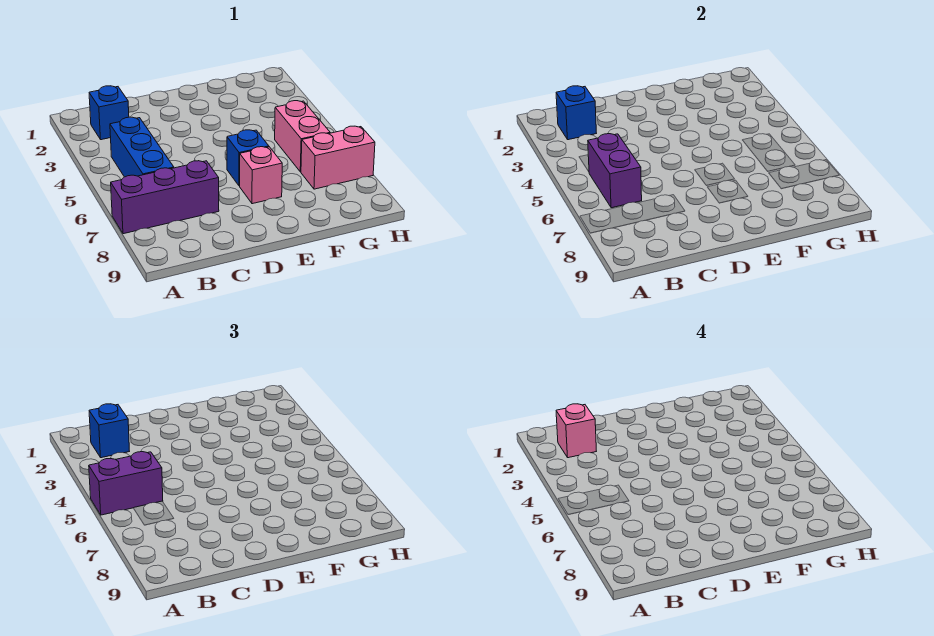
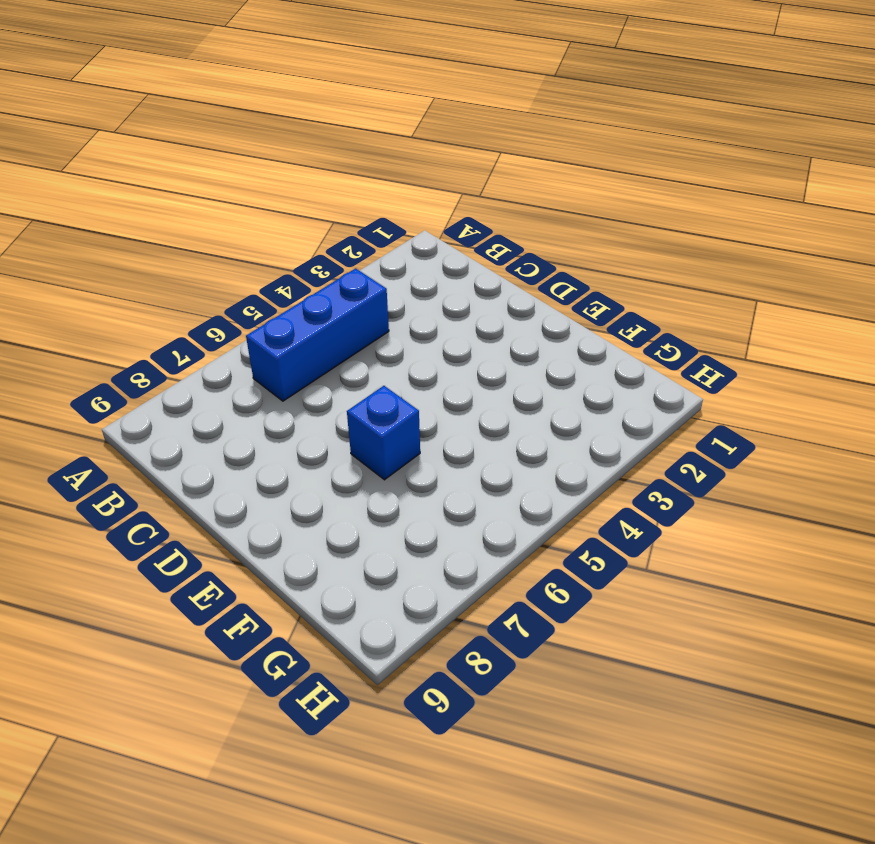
none -> purple 1x3 brick [111,161,219,234]
none -> blue 1x1 brick [89,86,129,140]
none -> pink 1x1 brick [240,147,282,204]

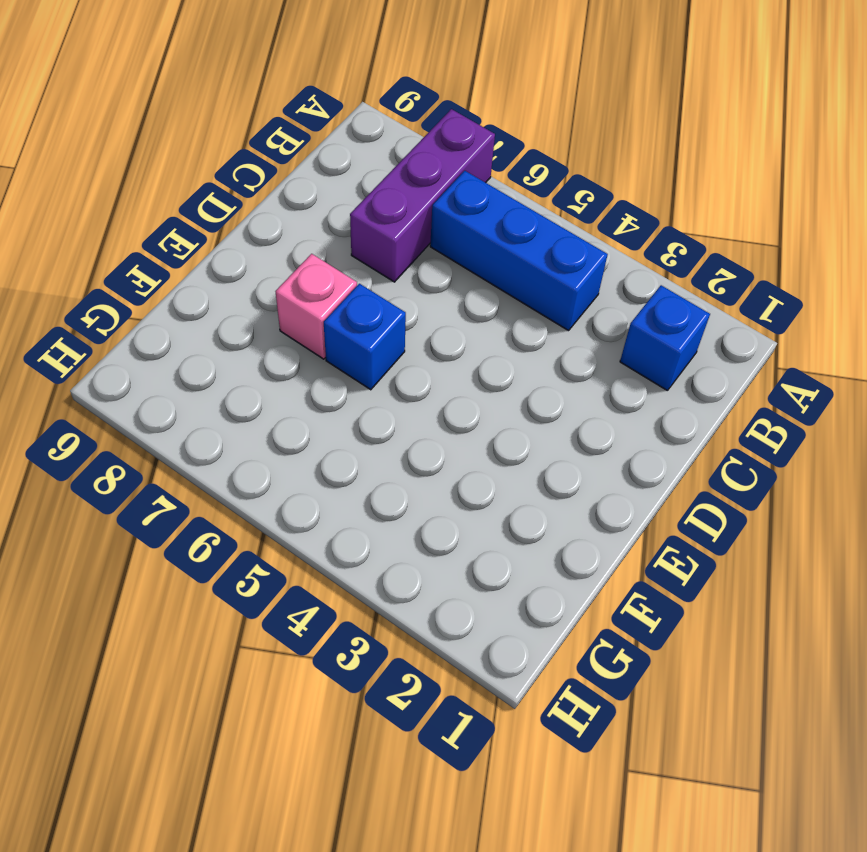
none -> pink 1x2 brick [275,101,330,172]
none -> pink 1x2 brick [301,126,375,189]
none -> blue 1x1 brick [556,86,596,140]

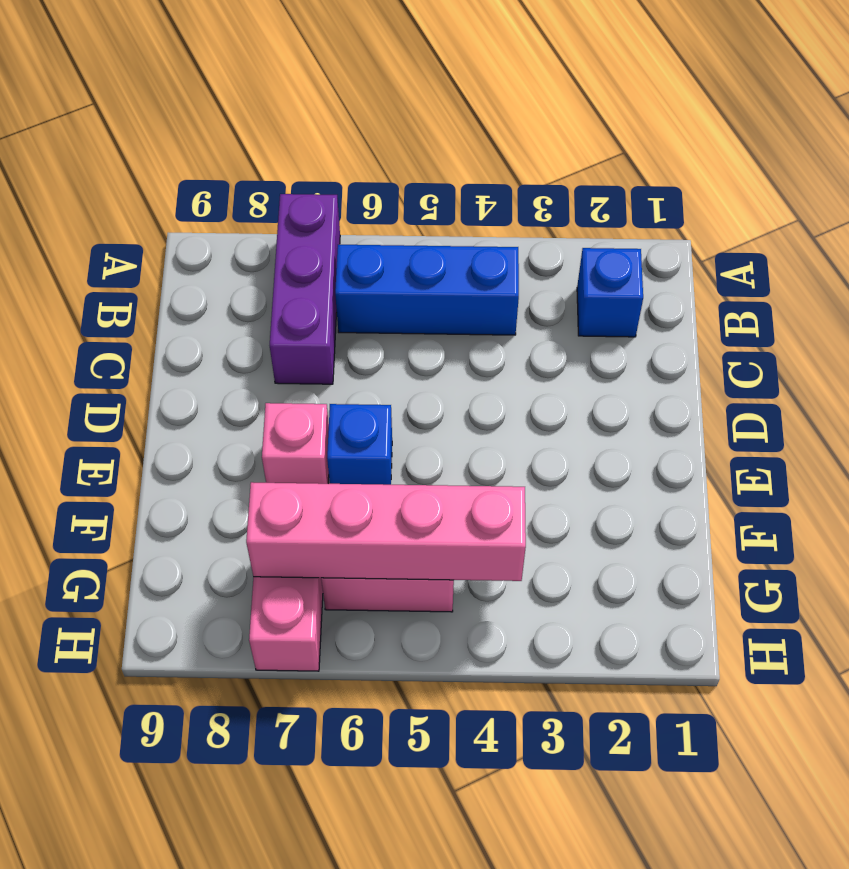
pink 1x4 brick [246,482,526,581] -> none
none -> blue 1x1 brick [556,86,596,140]
none -> purple 1x2 brick [588,134,642,208]
none -> purple 1x2 brick [89,452,163,515]

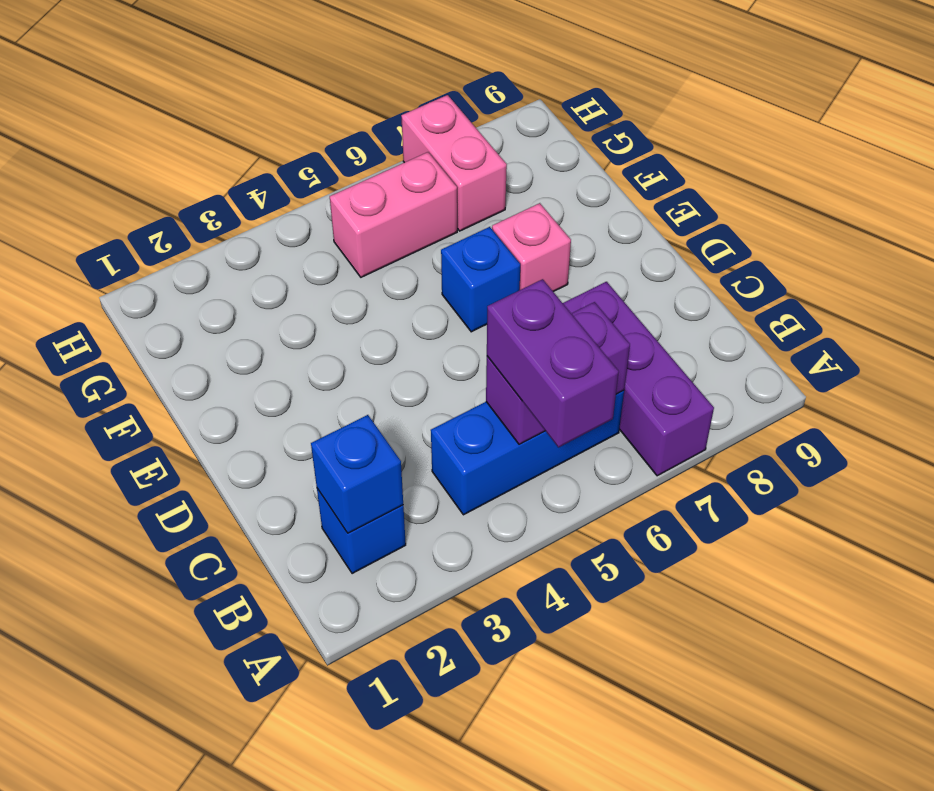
none -> blue 1x1 brick [89,404,129,458]
none -> pink 1x1 brick [556,404,596,458]

